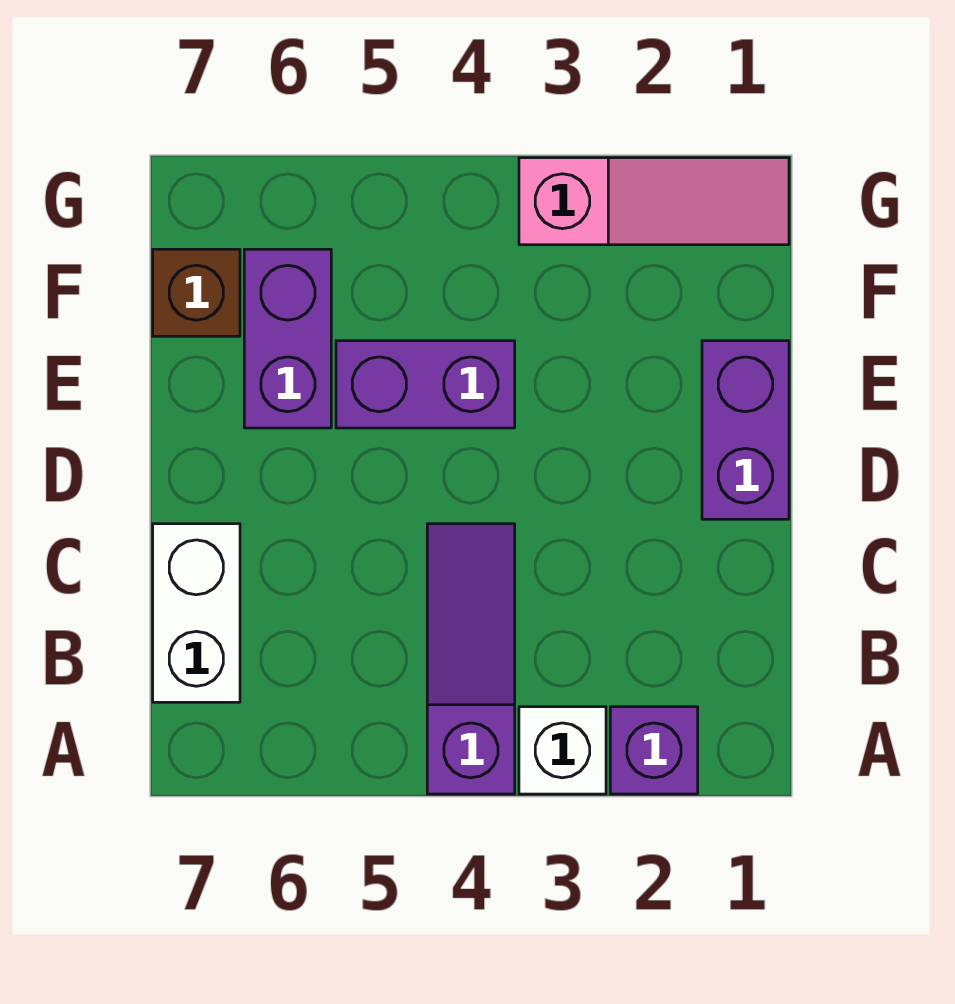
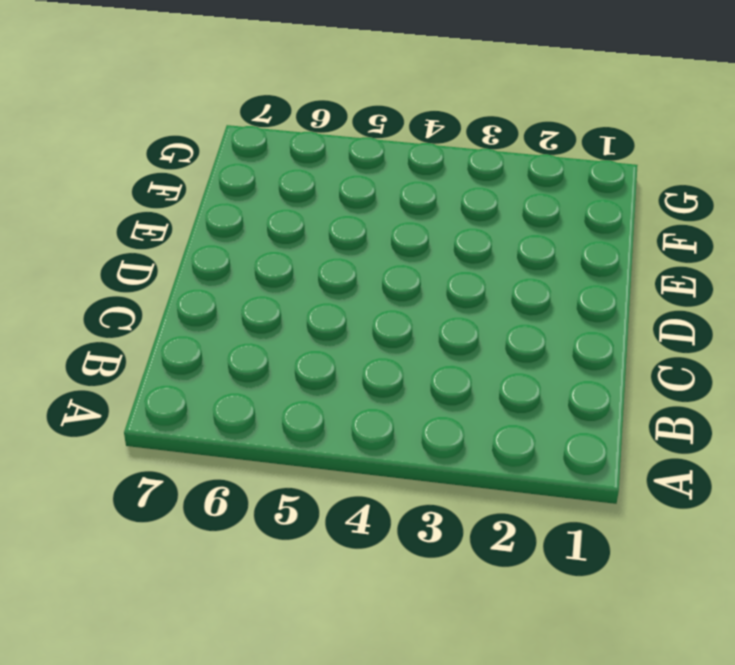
none -> purple 1x1 brick [610,707,698,794]
none -> white 1x1 brick [519,707,606,794]

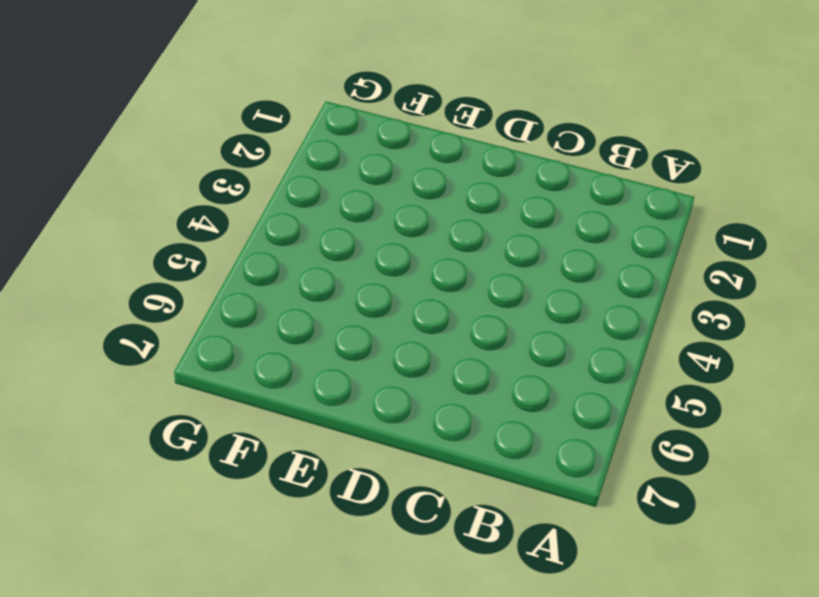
none -> purple 1x1 brick [610,707,698,794]
none -> white 1x1 brick [519,707,606,794]

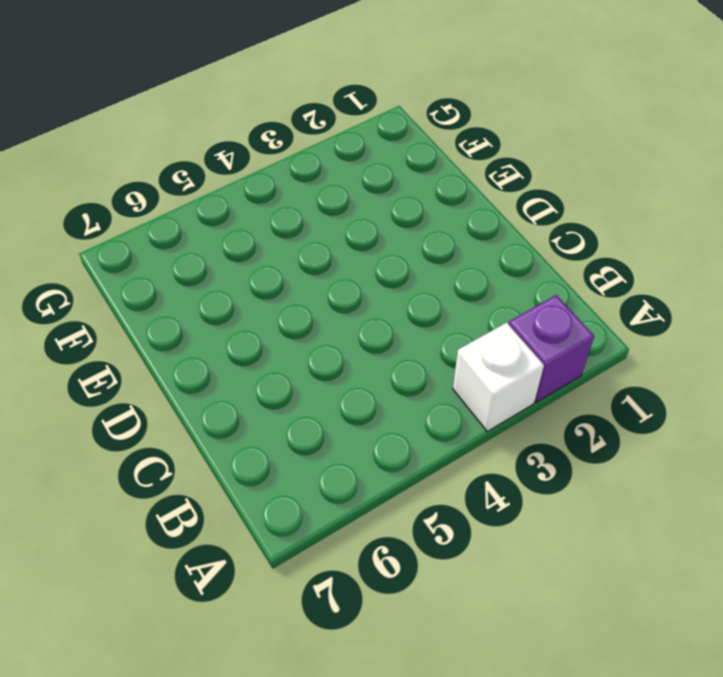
none -> purple 1x3 slope [427,524,515,794]
none -> white 1x2 brick [153,524,240,702]

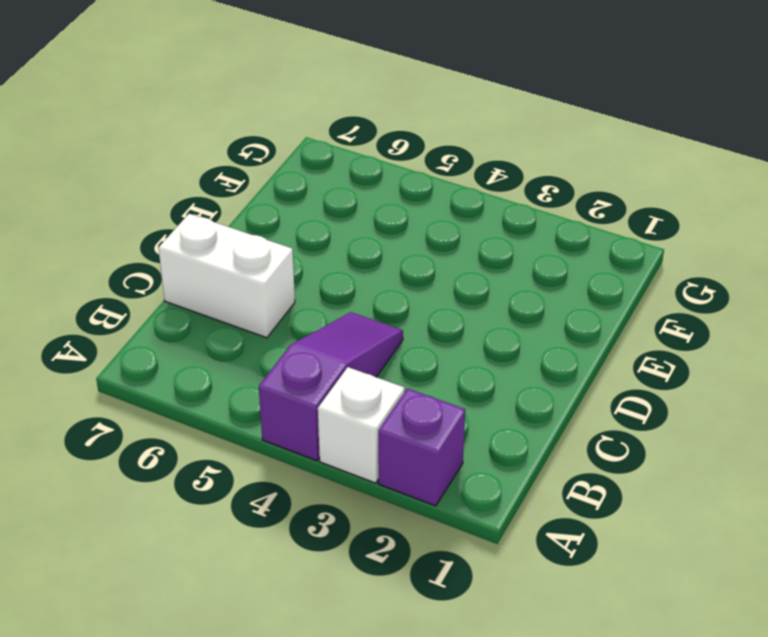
white 1x2 brick [158,214,295,338] -> white 1x2 brick turned to [153,524,240,702]
none -> purple 1x2 brick [702,341,789,519]
none -> purple 1x2 brick [336,341,515,428]

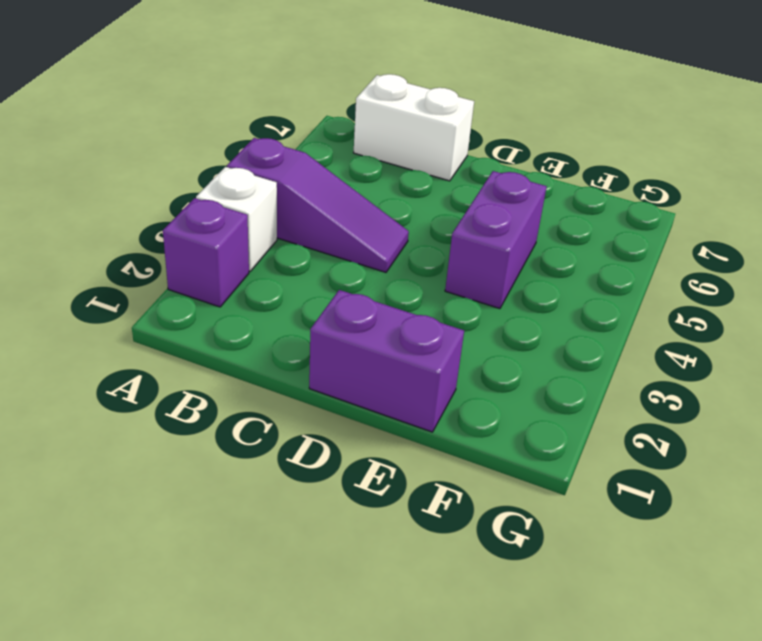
none -> purple 1x2 brick [244,249,331,428]
none -> brown 1x1 brick [153,249,240,336]

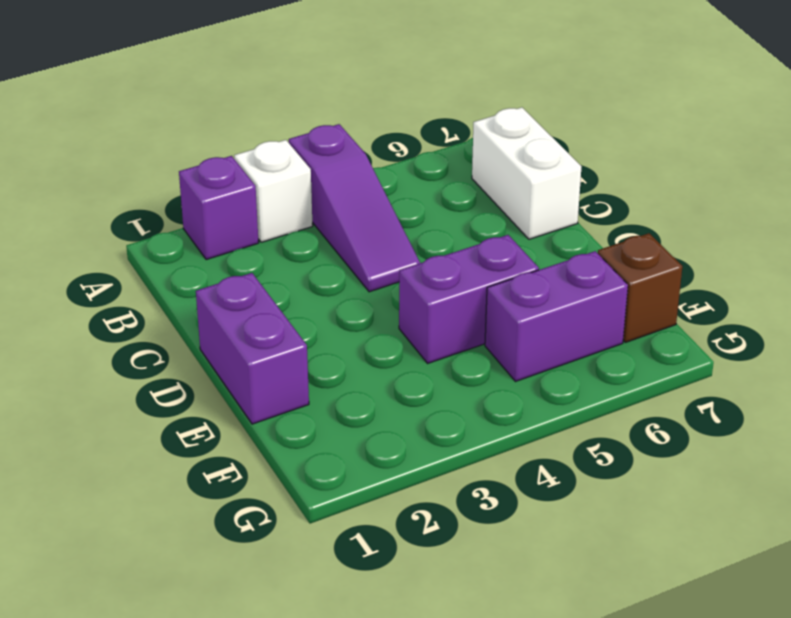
purple 1x2 brick [485,251,628,382] -> purple 1x2 brick turned to [244,249,331,428]
none -> pink 1x3 slope [519,158,789,245]

